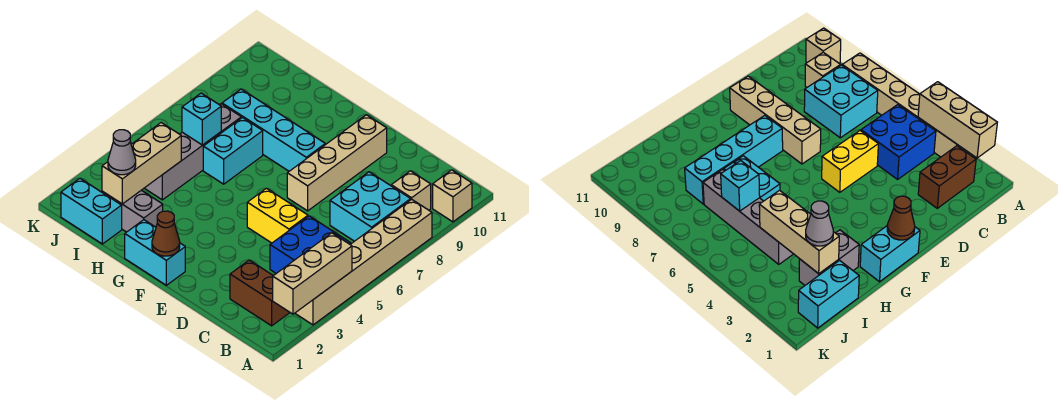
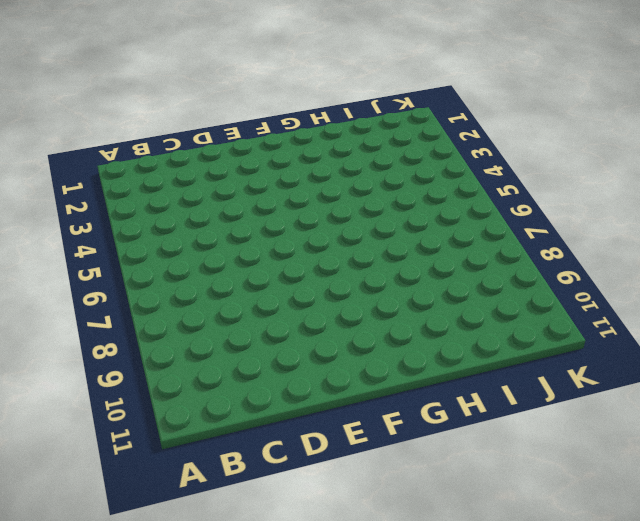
none -> tan 1x6 brick [295,199,432,325]
none -> tan 1x1 brick [433,170,472,222]
none -> brown 1x2 brick [230,260,290,326]

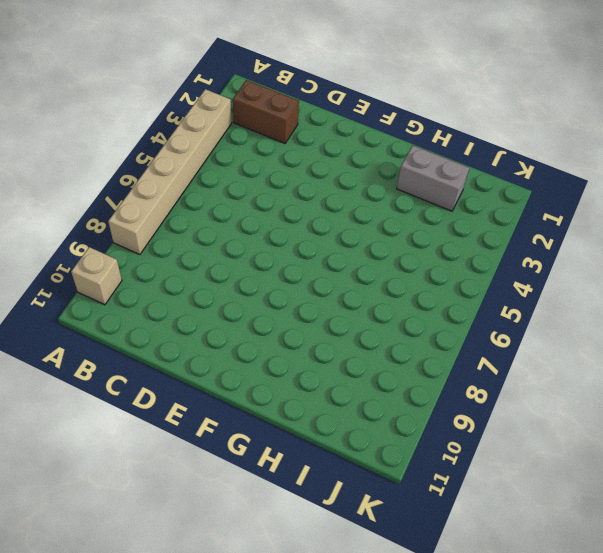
none -> blue 2x2 brick [270,216,351,273]
none -> cyan 2x2 brick [330,172,411,241]
none -> tan 1x1 brick [391,171,431,210]

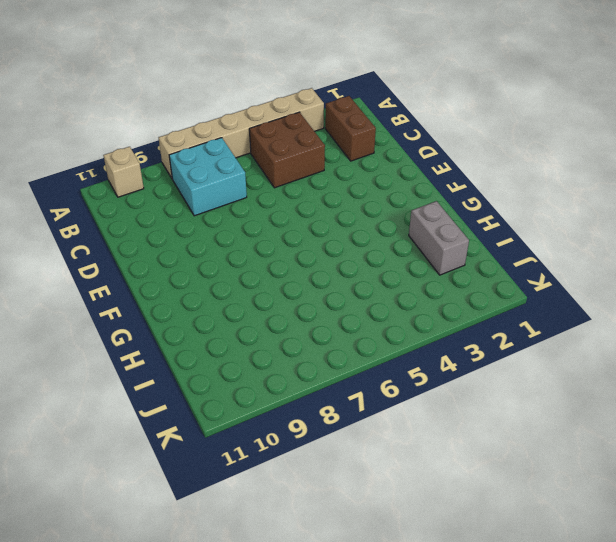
brown 2x2 brick [249,112,325,188] -> blue 2x2 brick [270,216,351,273]
none -> tan 1x1 brick [391,171,431,210]
none -> yellow 1x2 brick [247,188,308,243]
none -> tan 1x4 brick [287,115,387,211]

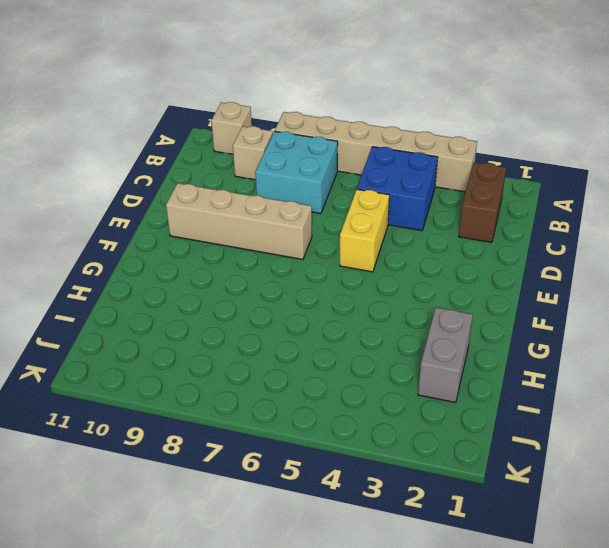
none -> cyan 1x2 brick [125,220,185,285]
none -> cyan 1x4 brick [222,89,325,171]
none -> cyan 1x2 brick [203,118,263,184]

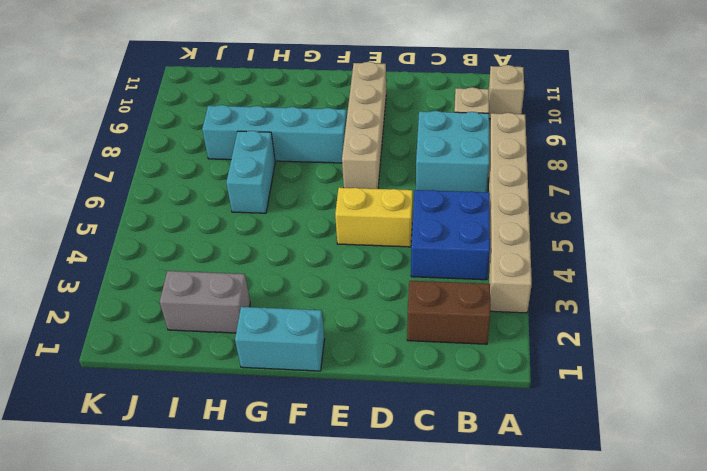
none -> cyan 1x2 brick [61,178,122,244]
none -> grey 1x4 brick [145,104,241,200]
none -> tan 1x3 brick [273,233,352,314]

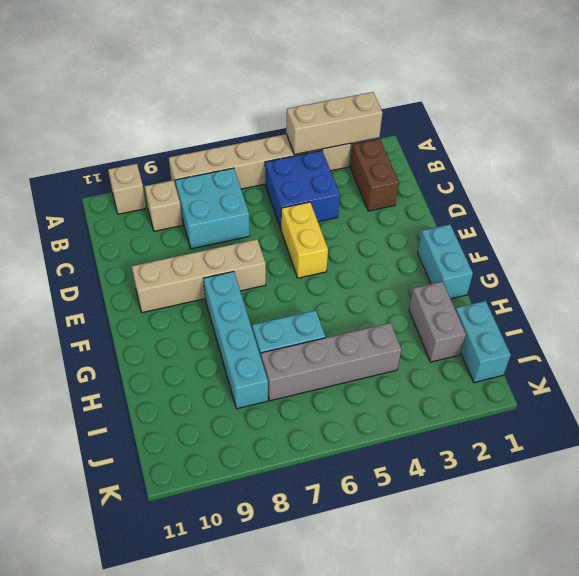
none -> brown 1x1 cone [152,211,180,256]
none -> tan 1x3 brick [102,123,181,204]
none -> cyan 1x1 brick [182,93,221,145]

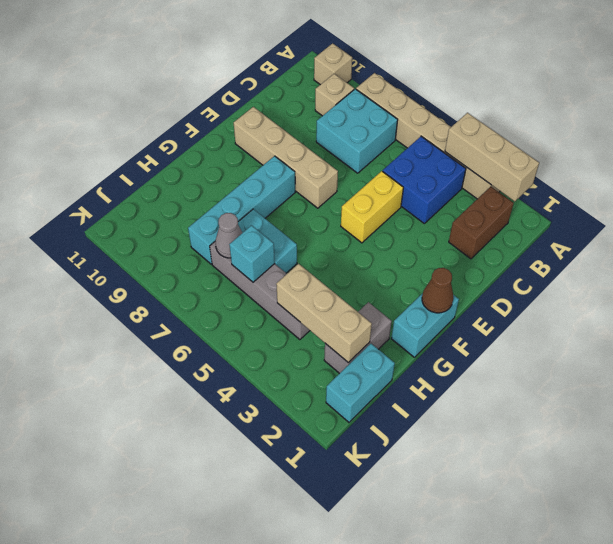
grey 1x1 cone [216,213,242,258] -> grey 1x1 cone moved to [108,130,136,175]

